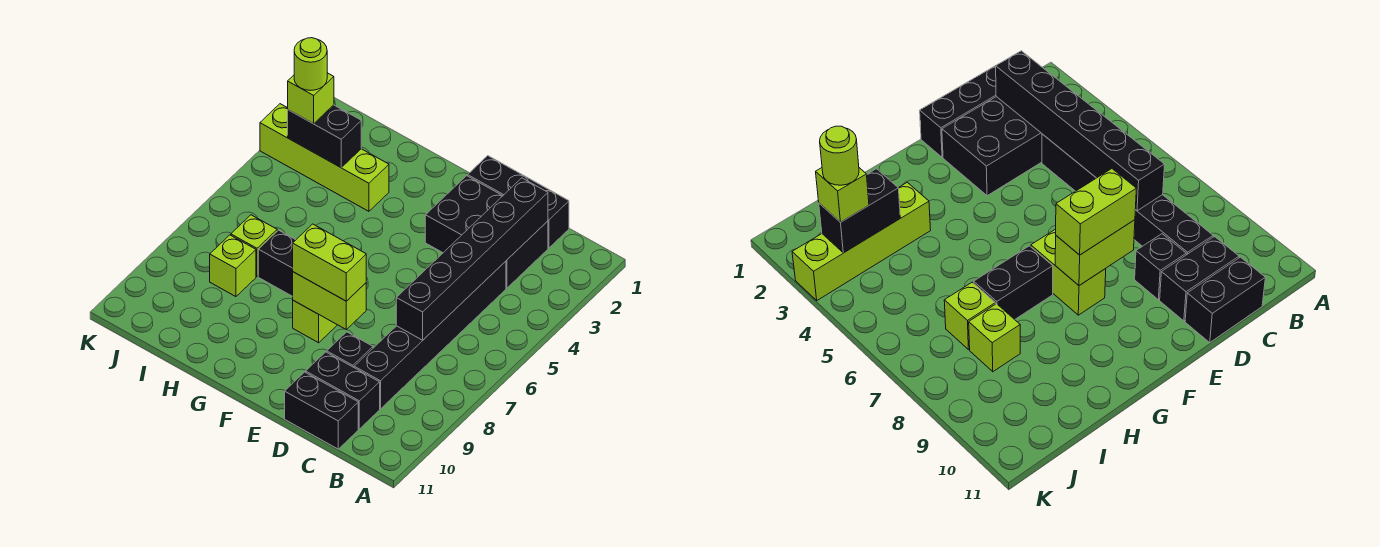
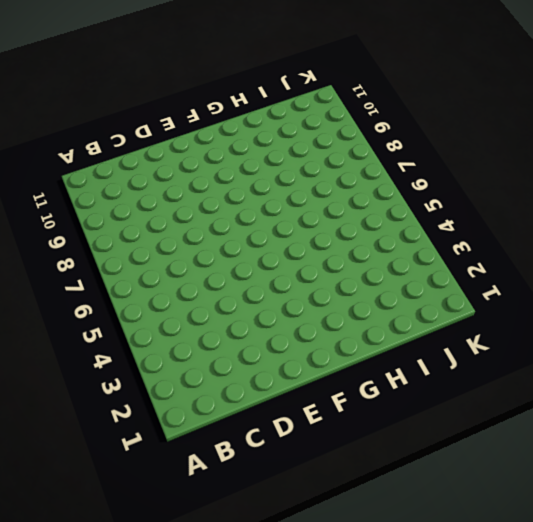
none -> black 1x3 brick [468,156,569,248]
none -> black 2x3 brick [425,176,548,288]
none -> black 1x6 brick [354,261,506,409]

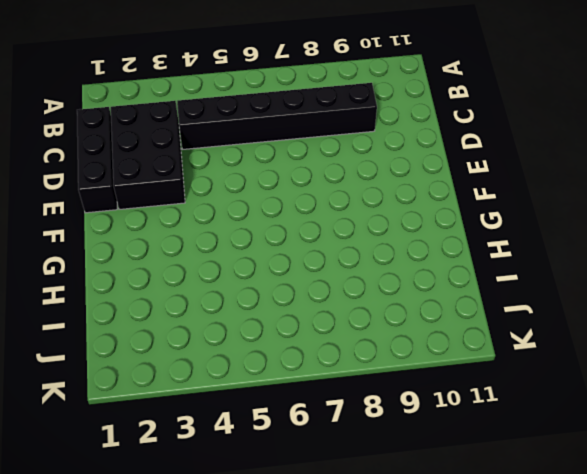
none -> black 1x2 brick [306,352,380,429]
none -> black 1x2 brick [285,372,358,449]
none -> black 1x1 brick [327,332,373,367]

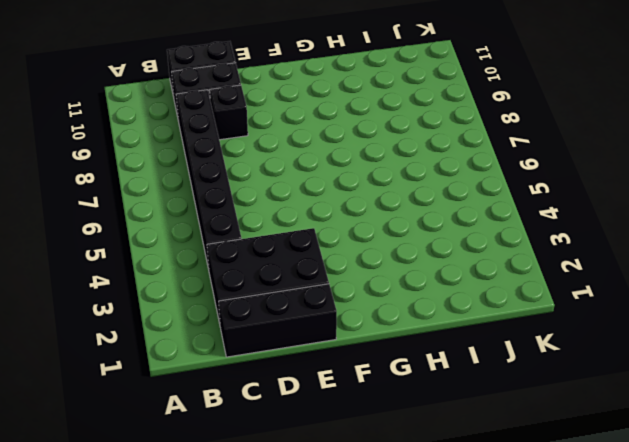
none -> lime 1x2 brick [293,300,337,343]
none -> black 1x2 brick [258,230,295,296]
none -> lime 1x4 brick [260,104,389,211]

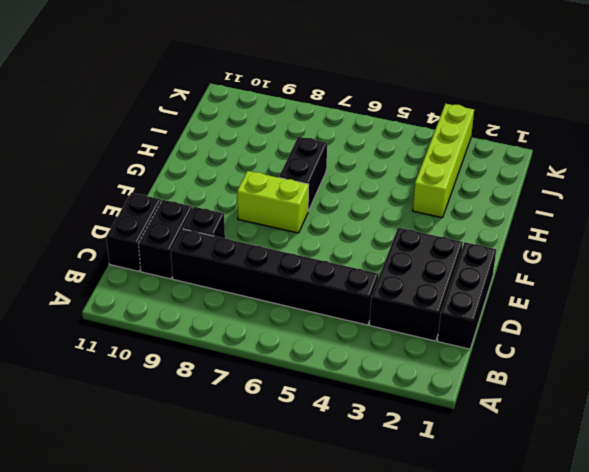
none -> lime 1x1 brick [231,215,277,276]
none -> lime 1x1 brick [210,235,256,297]
none -> black 1x6 brick [396,178,548,340]

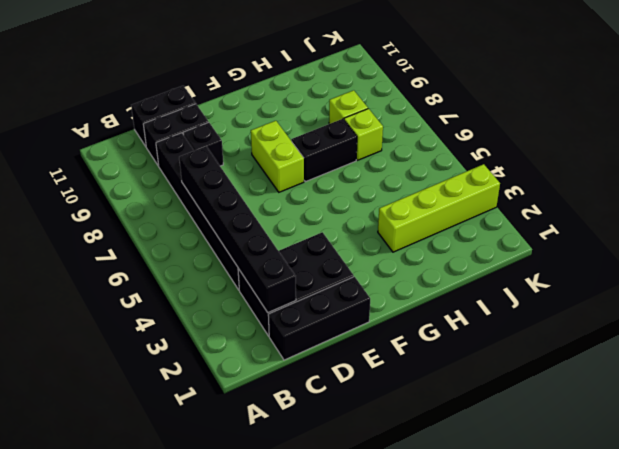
none -> lime 1x2 brick [293,272,366,330]
none -> black 1x2 brick [288,105,361,167]
none -> lime 1x2 brick [293,224,366,301]

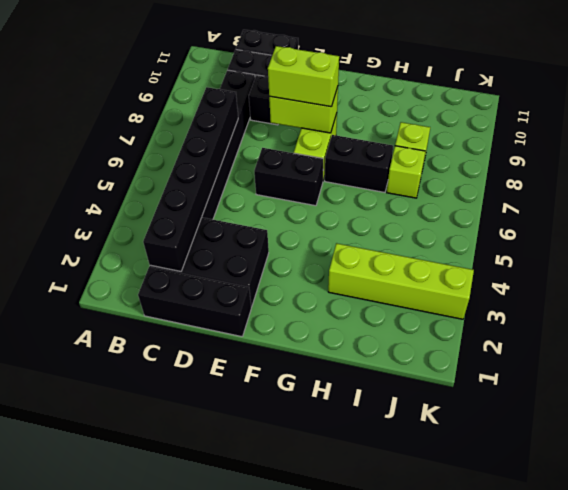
black 1x2 brick [254,148,323,206] -> black 1x2 brick moved to [288,105,361,167]
none -> lime 1x1 brick [288,73,334,124]
none -> lime 1x1 round brick [294,38,327,91]

